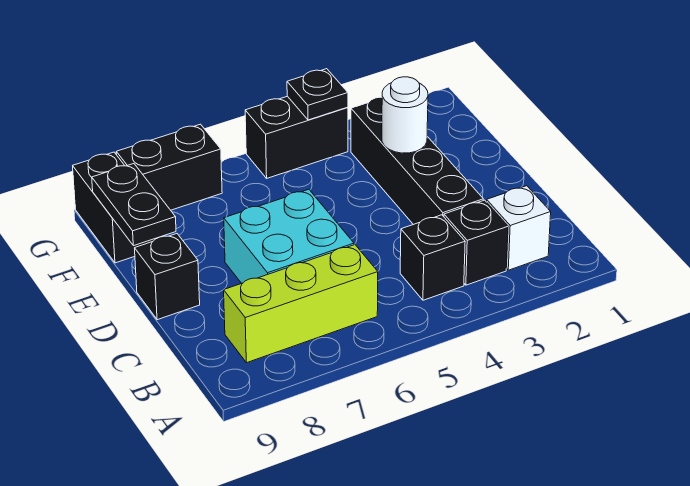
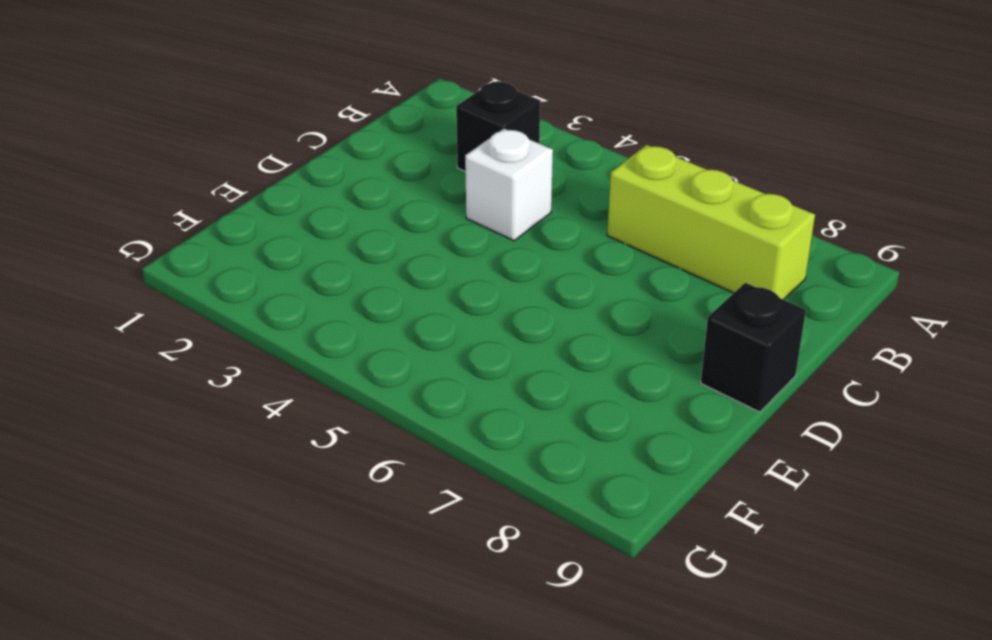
white 1x1 brick [465,129,553,241] -> white 1x1 brick moved to [487,186,551,270]
none -> black 1x1 brick [400,215,465,300]
none -> black 1x4 brick [351,97,483,225]
none -> cyan 2x2 brick [224,189,354,283]

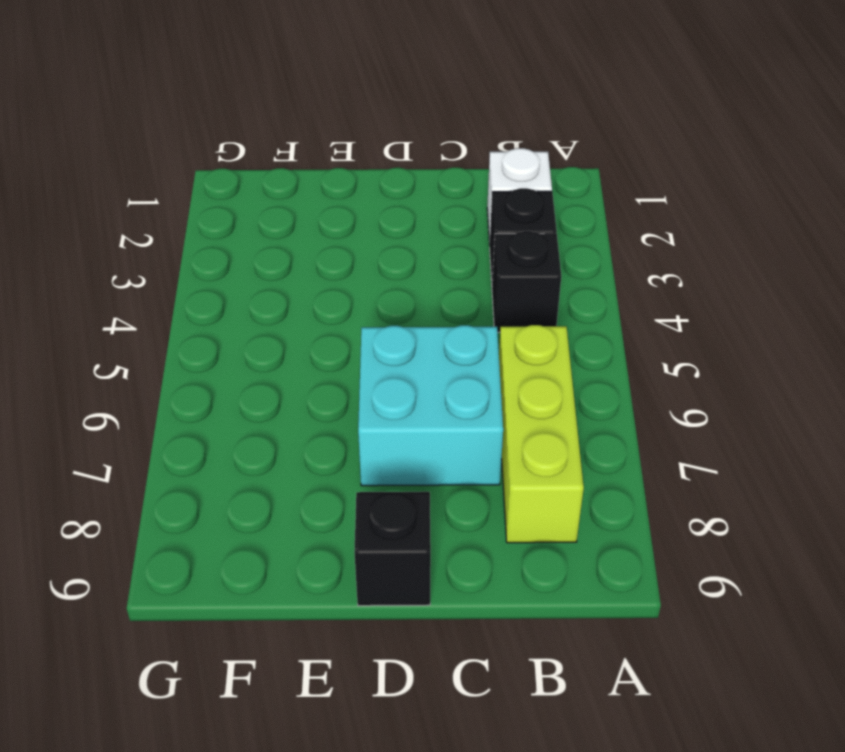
none -> black 1x4 brick [351,97,483,225]
none -> black 1x2 brick [73,152,156,263]
none -> black 1x2 brick [245,96,348,178]

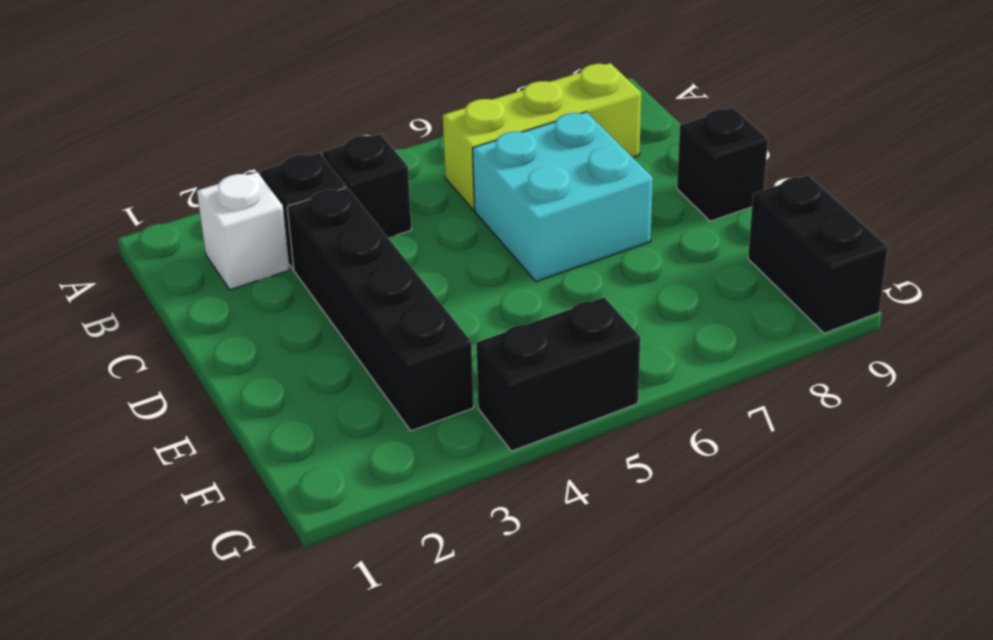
none -> black 1x2 brick [116,124,222,210]
none -> white 1x1 round brick [382,77,428,153]
none -> black 1x2 plate [92,164,176,246]

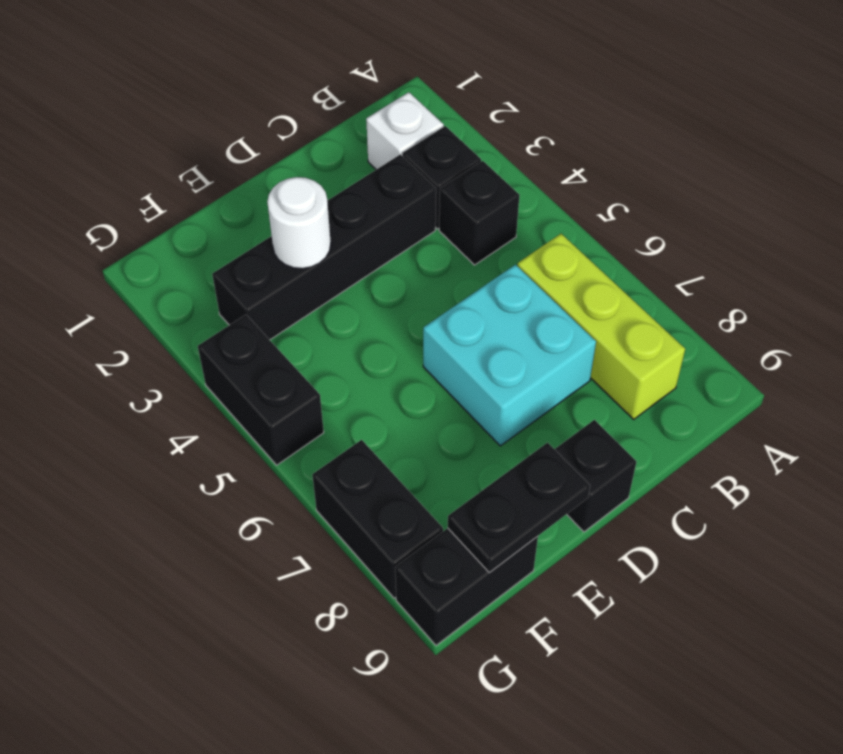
none -> black 1x1 plate [287,69,348,120]

